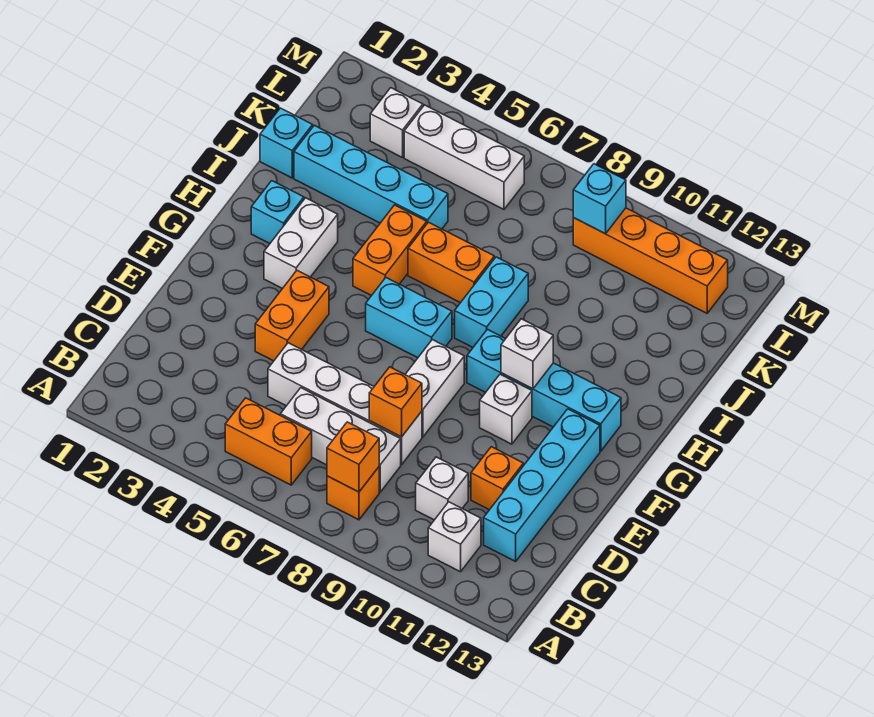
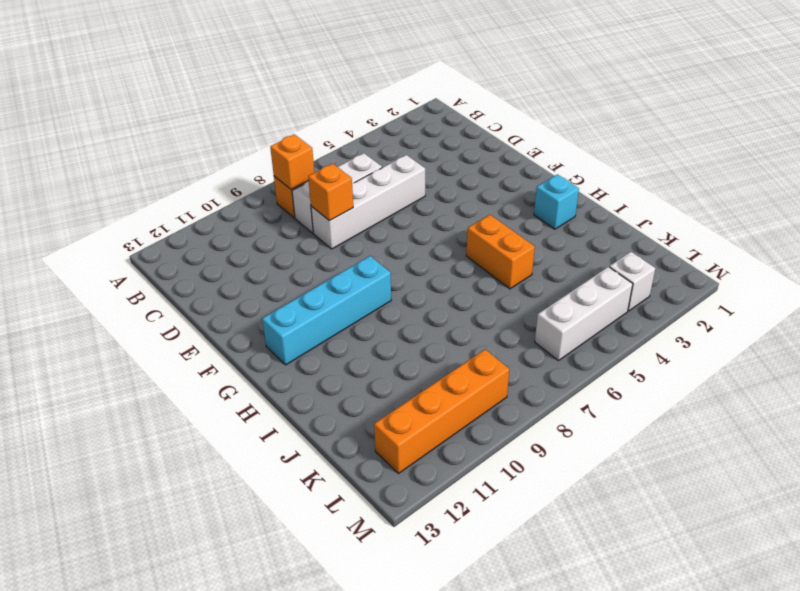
none -> orange 1x2 brick [225,398,312,485]
none -> white 1x1 brick [428,502,481,572]
none -> white 1x1 brick [416,457,468,520]

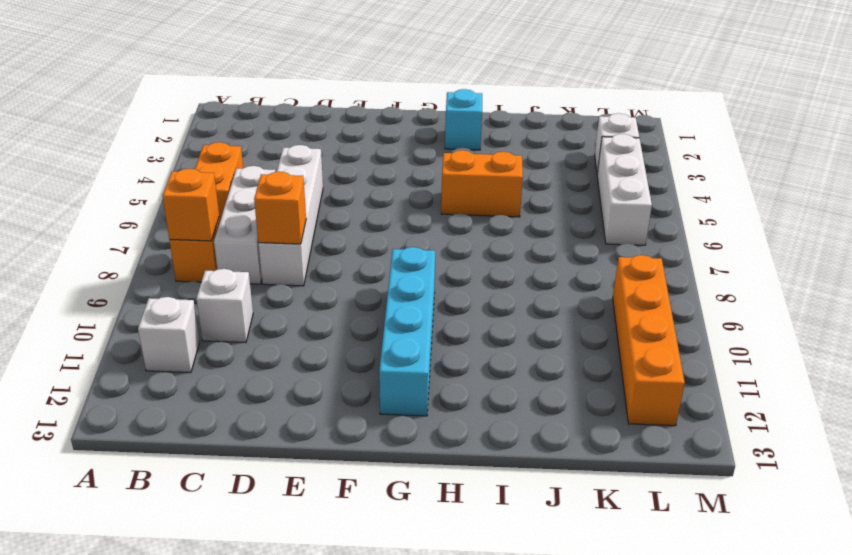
none -> cyan 1x4 brick [484,409,600,561]
none -> orange 1x1 brick [471,447,523,510]
none -> orange 1x2 brick [255,271,329,361]

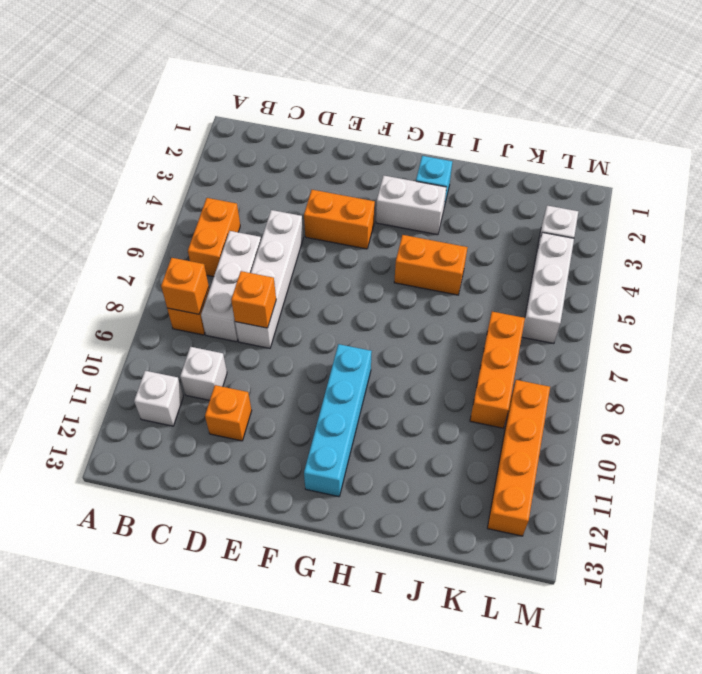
orange 1x3 brick [470,312,525,428] -> none
none -> cyan 1x4 brick [484,409,600,561]
none -> white 1x2 brick [405,340,464,437]
none -> white 1x1 brick [480,374,532,444]

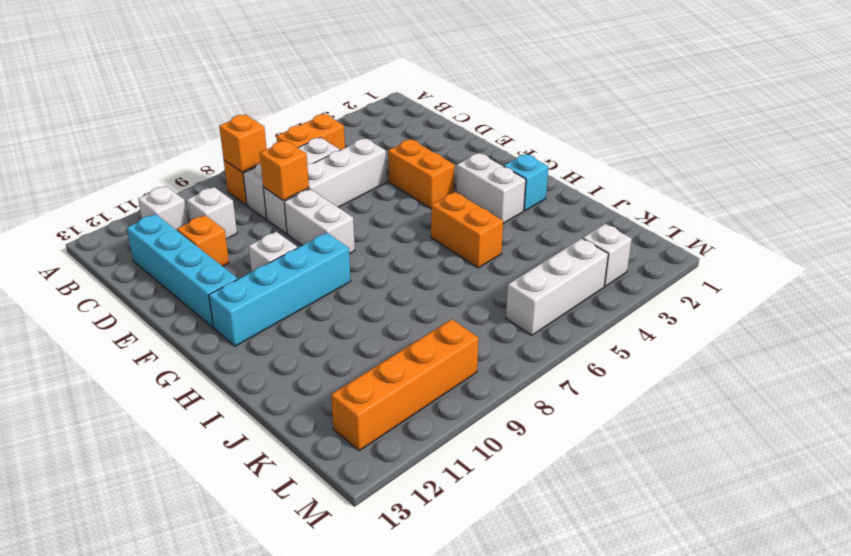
none -> cyan 1x2 brick [366,278,452,358]
none -> cyan 1x2 brick [455,257,528,347]
none -> orange 1x2 brick [408,222,494,303]

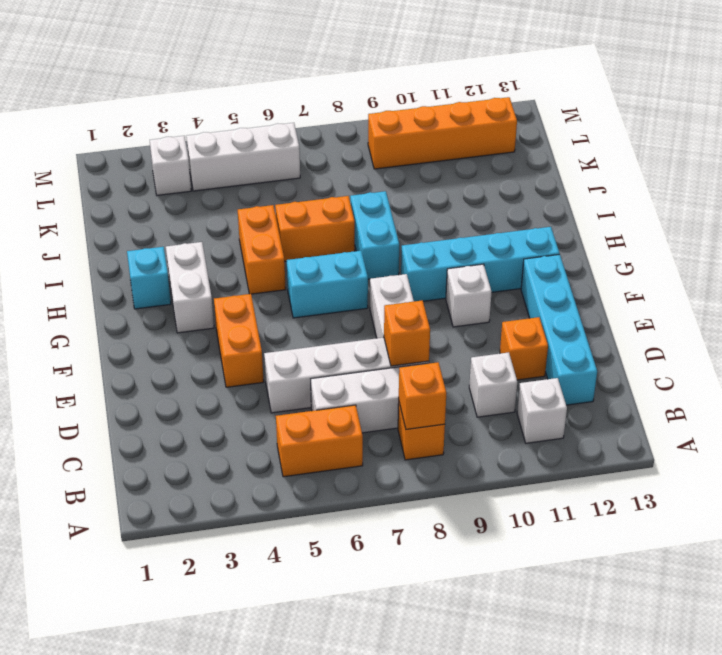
none -> cyan 1x1 brick [260,108,313,178]
none -> cyan 1x4 brick [294,125,448,229]
none -> white 1x1 brick [501,319,553,389]

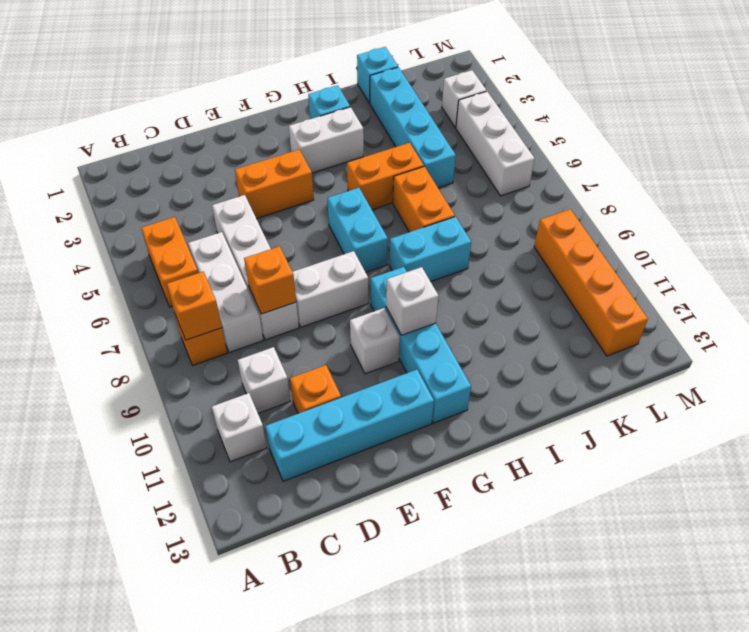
none -> cyan 1x1 brick [573,164,626,234]

